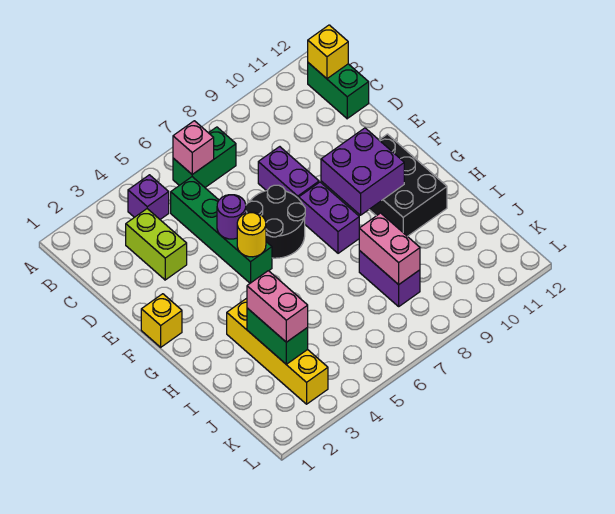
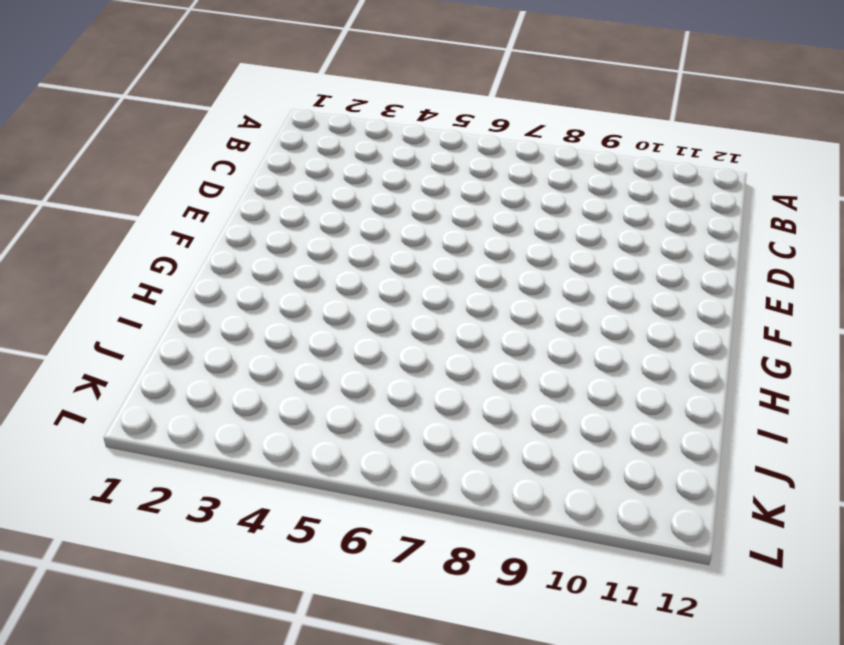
none -> purple 1x1 brick [128,175,169,219]
none -> green 1x2 brick [173,127,236,187]
none -> green 1x2 brick [308,63,369,119]

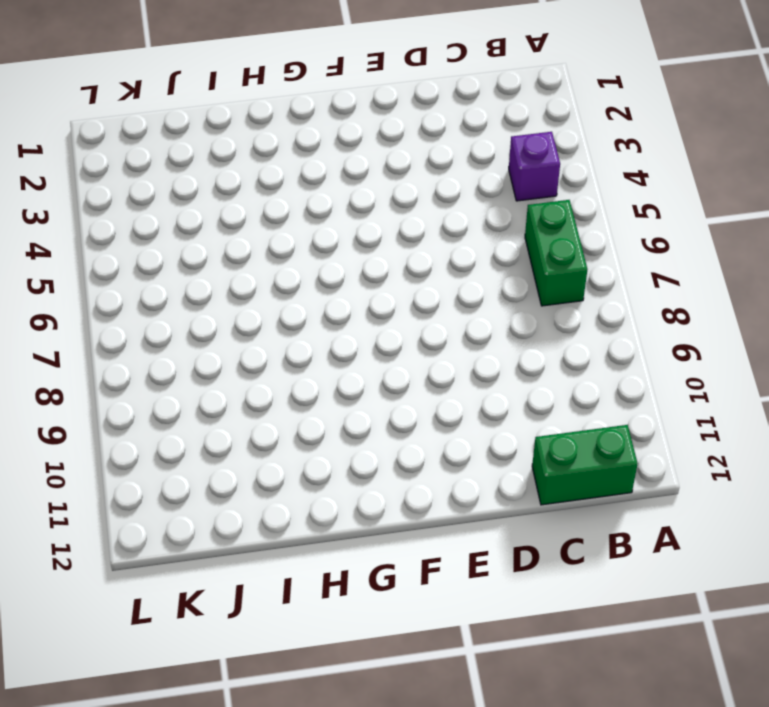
none -> lime 1x2 brick [126,209,187,280]
none -> green 1x4 brick [171,177,272,283]
none -> purple 1x2 brick [258,147,319,199]

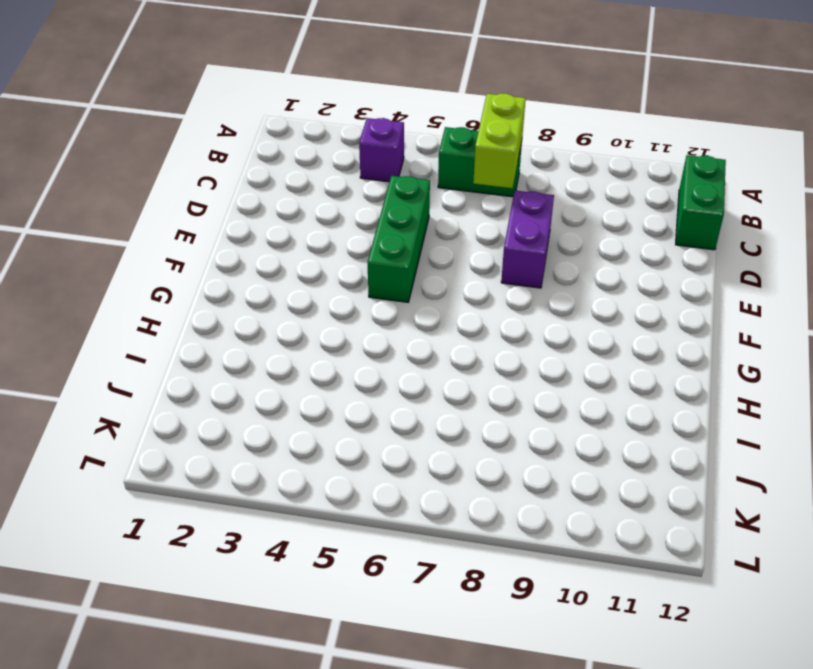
lime 1x2 brick [473,93,526,188] -> lime 1x2 brick moved to [126,209,187,280]
green 1x3 brick [367,176,430,302] -> green 1x4 brick [171,177,272,283]
none -> black 2x2 round brick [246,185,305,258]
none -> yellow 1x1 brick [141,294,182,347]
none -> purple 1x2 brick [299,182,359,253]

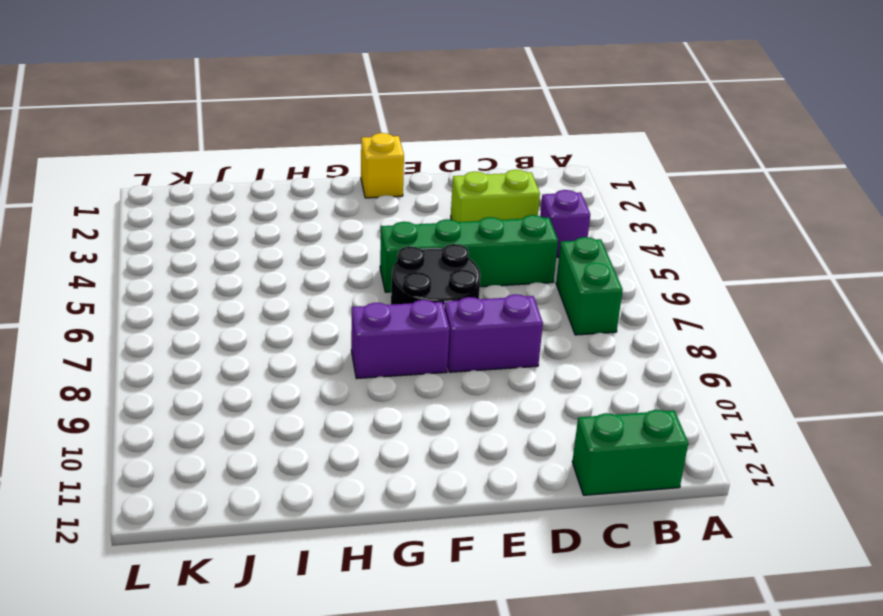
none -> black 2x3 brick [369,134,447,236]
none -> yellow 1x4 brick [227,298,328,404]
none -> purple 1x2 brick [359,251,420,306]

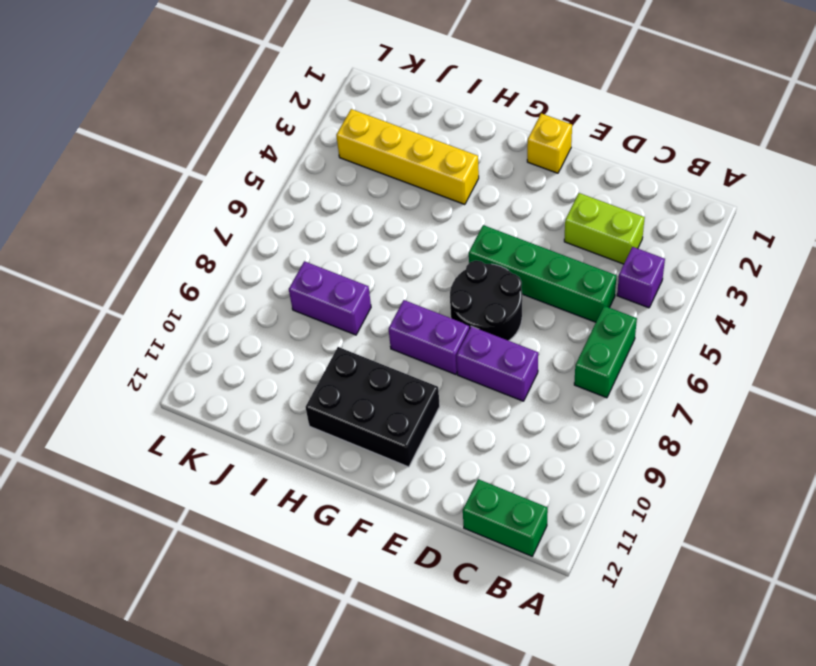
none -> pink 1x1 brick [173,121,214,174]
none -> yellow 1x1 brick [308,25,348,79]
none -> purple 1x1 round brick [217,195,246,239]

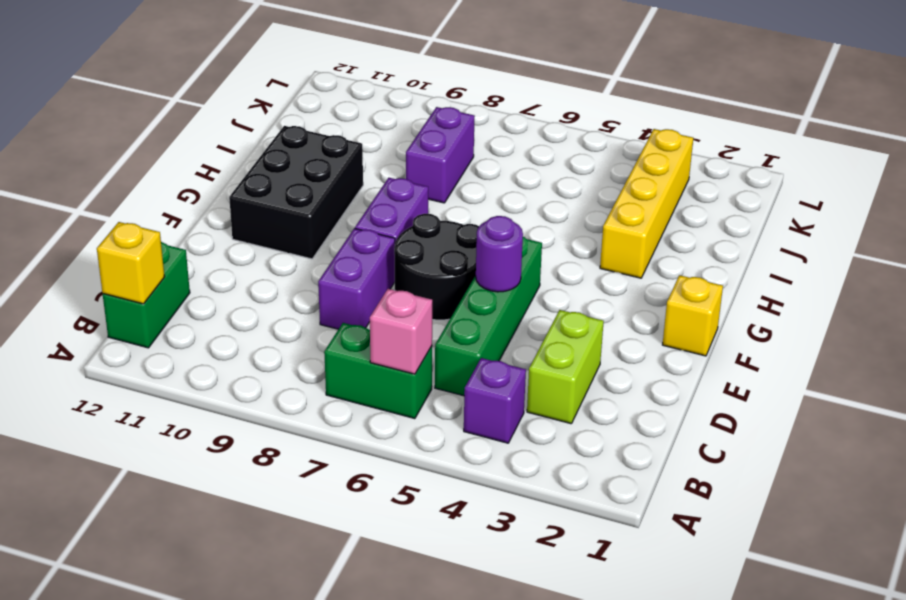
none -> yellow 1x1 round brick [237,212,266,257]
none -> purple 2x2 brick [321,128,404,215]
none -> green 1x2 brick [247,308,308,364]

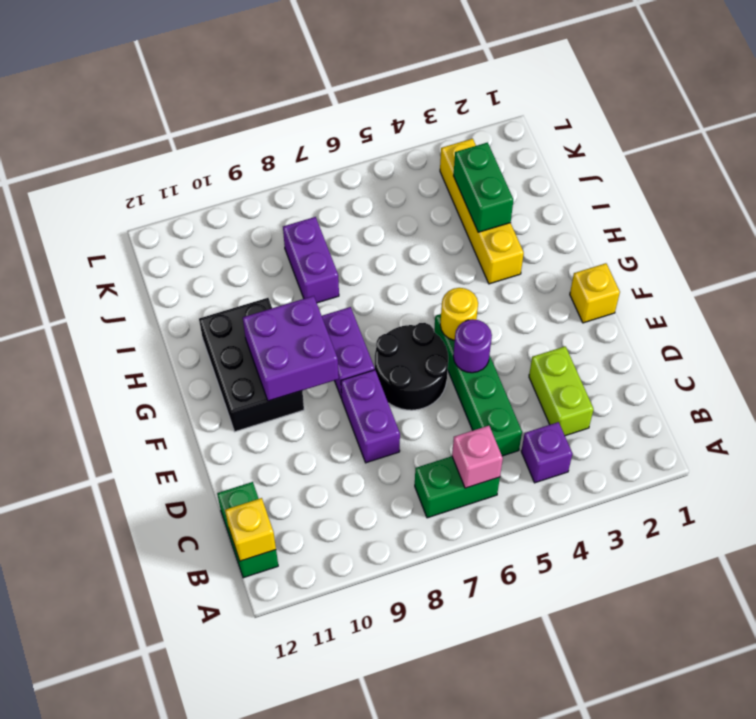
none -> pink 1x2 brick [359,213,420,285]
none -> pink 1x2 brick [247,271,308,342]

